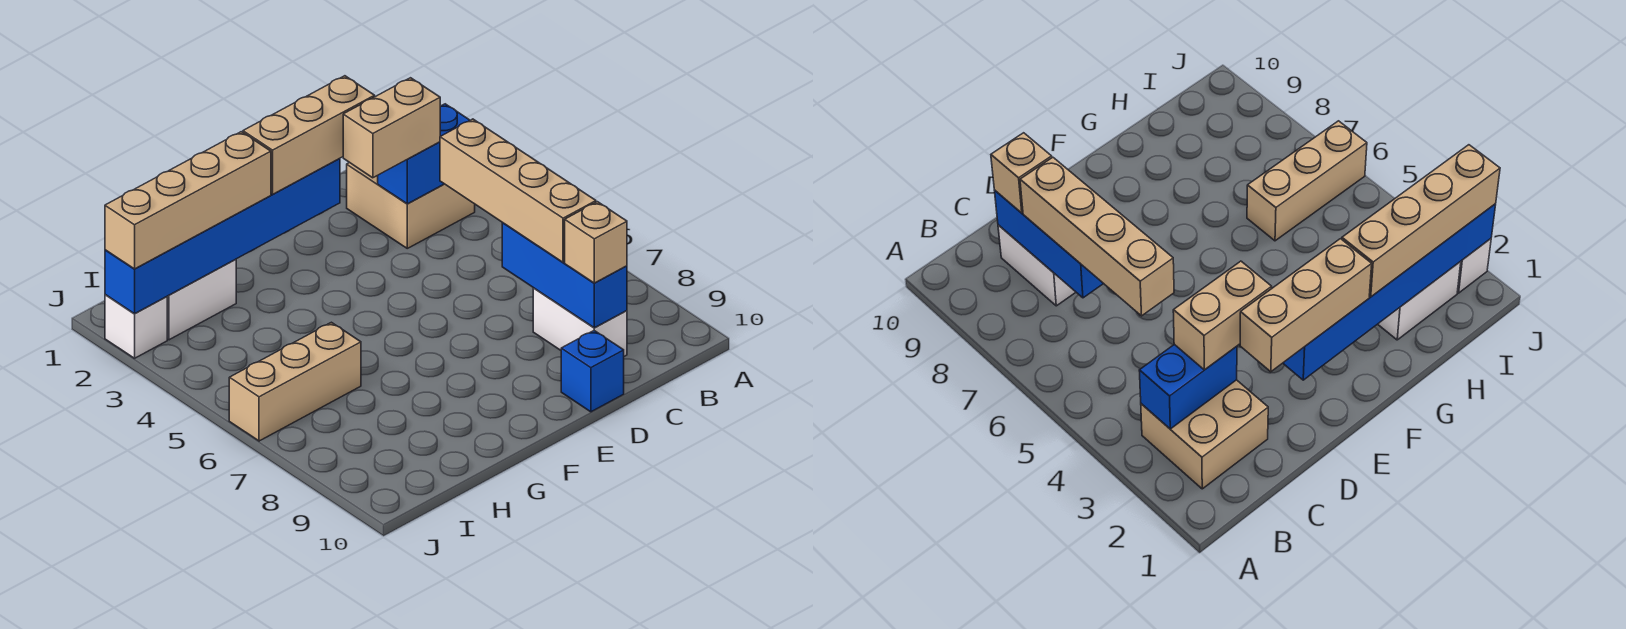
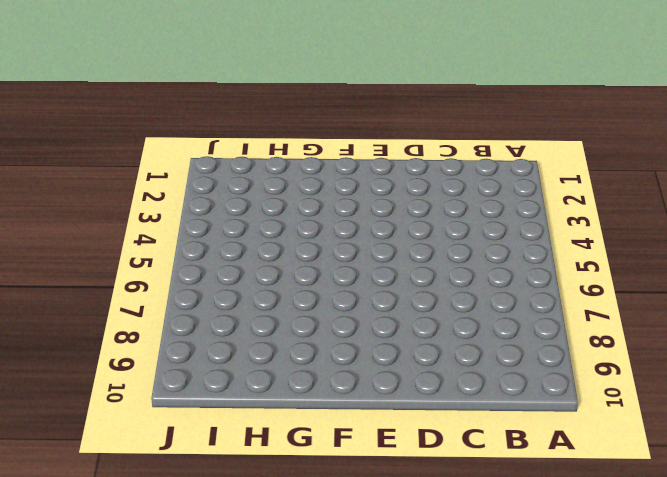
none -> tan 2x2 brick [347,163,475,248]
none -> white 1x2 brick [533,288,627,356]
none -> blue 1x1 brick [561,331,624,412]

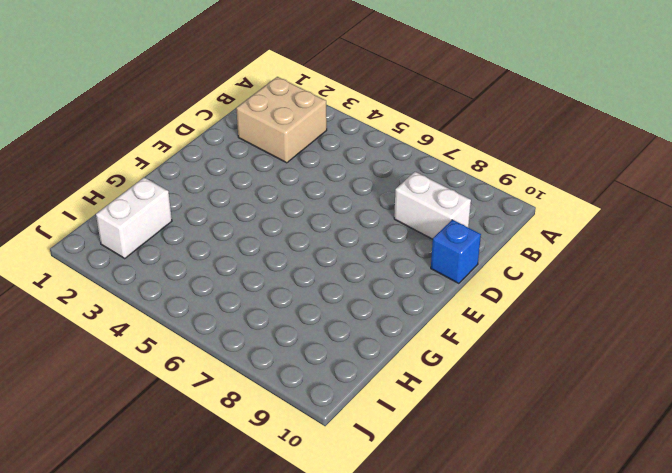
none -> tan 1x3 brick [229,322,361,441]
none -> white 1x1 brick [105,295,167,358]
none -> blue 1x2 brick [378,104,470,204]

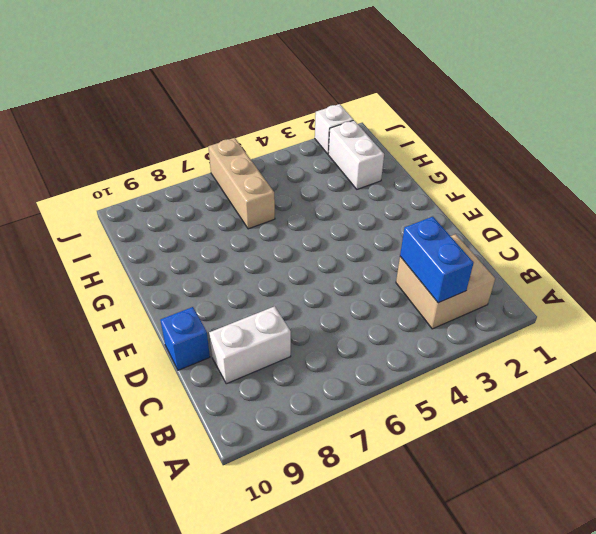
none -> blue 1x3 brick [502,223,627,328]
none -> blue 1x6 brick [105,159,340,314]
none -> tan 1x2 brick [343,78,440,178]

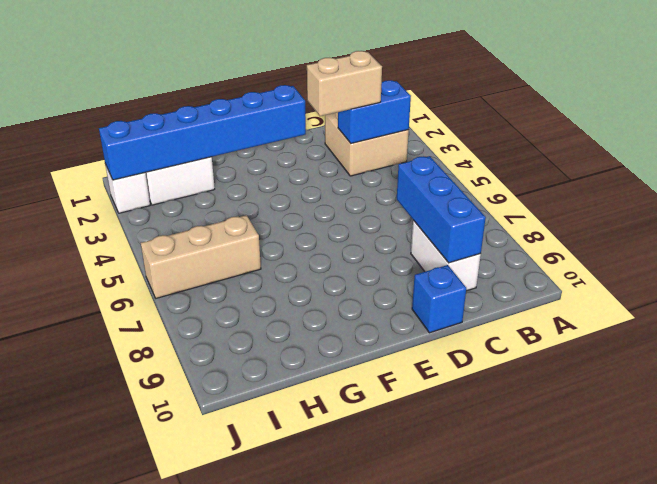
none -> tan 1x4 brick [440,119,596,262]
none -> tan 1x1 brick [565,202,627,283]
none -> tan 1x3 brick [243,76,375,194]

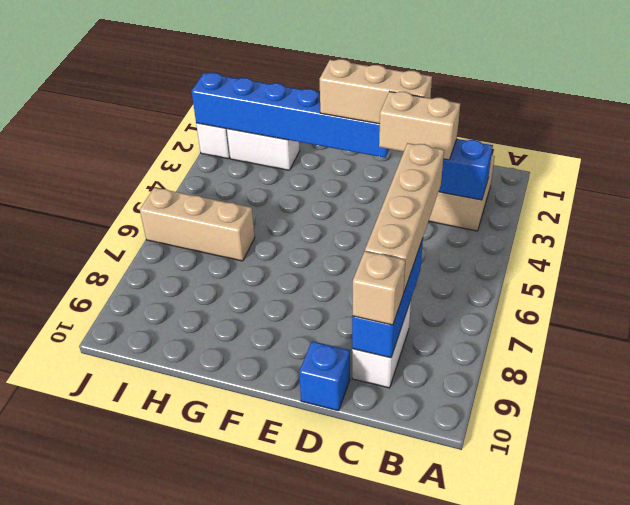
none -> tan 1x4 brick [105,132,271,269]

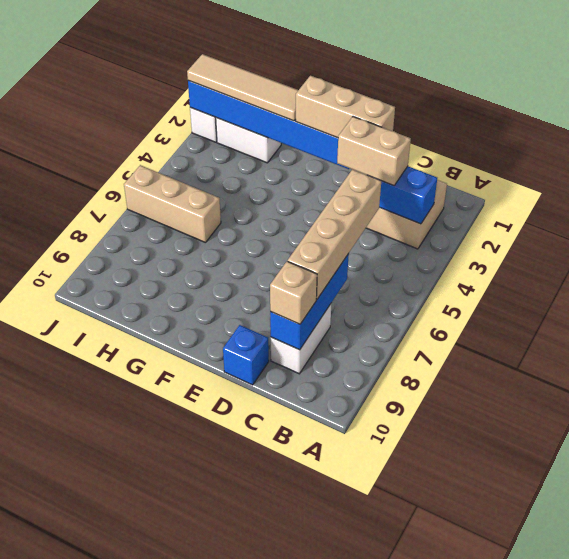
tan 1x4 tile [187,54,298,121] -> tan 1x4 brick [105,132,271,269]

